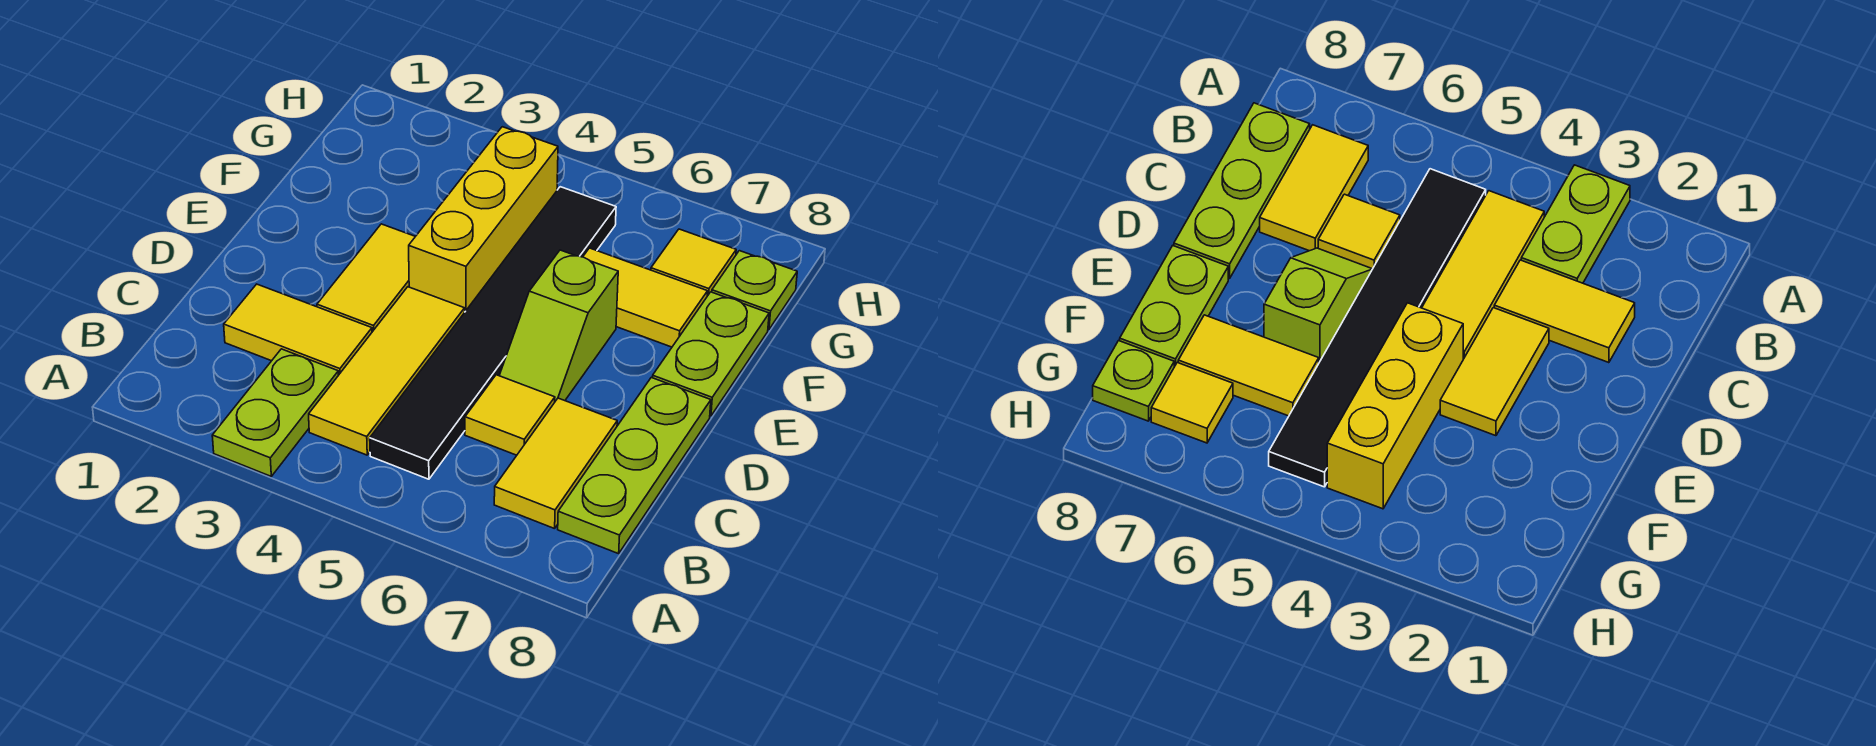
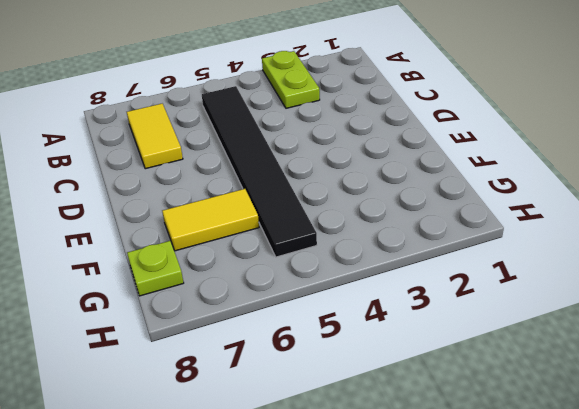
none -> yellow 1x3 tile [309,287,465,455]
none -> lime 1x3 plate [558,377,711,554]
none -> yellow 1x2 tile [224,284,372,375]

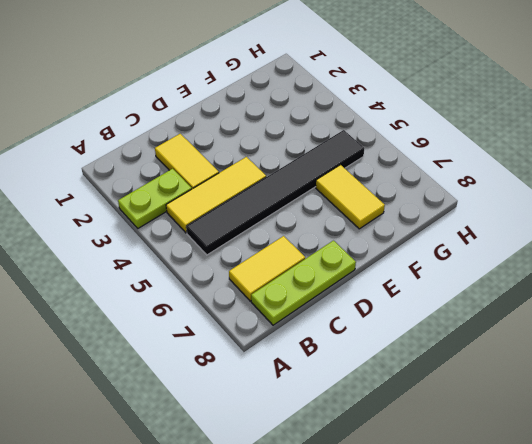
none -> yellow 1x1 tile [465,375,555,455]
none -> yellow 1x2 tile [317,224,415,332]
none -> lime 1x2 slope [499,250,618,401]

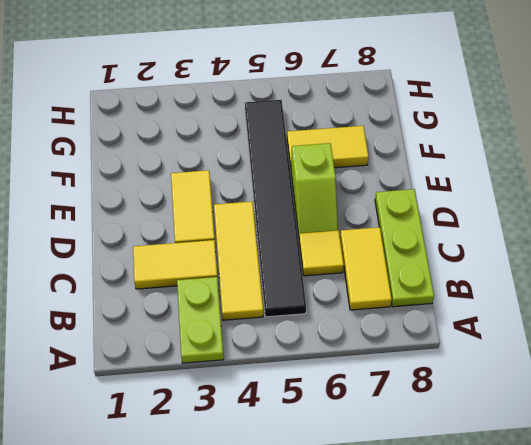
none -> yellow 1x3 brick [409,127,558,311]
none -> lime 1x2 plate [652,292,769,416]
none -> yellow 1x1 tile [651,229,736,296]

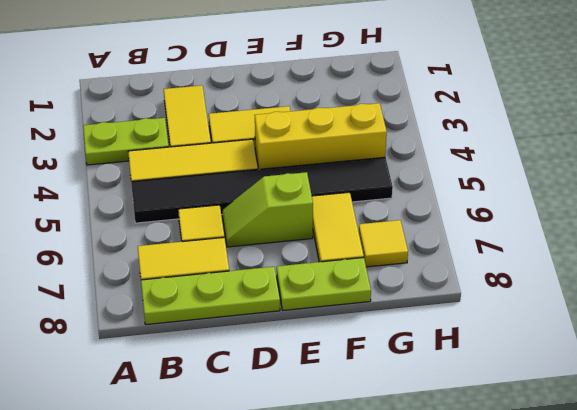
none -> lime 1x1 plate [712,251,797,330]

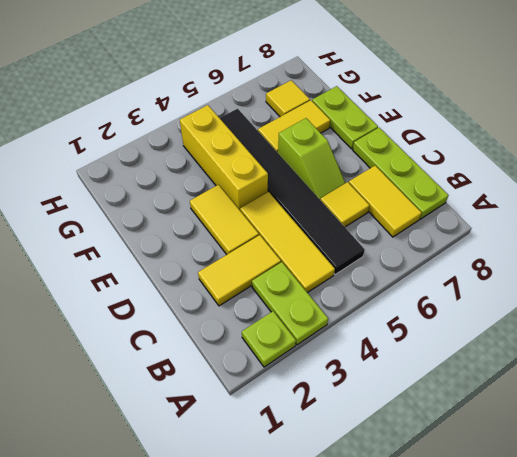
lime 1x1 plate [242,311,296,367] -> lime 1x1 plate moved to [712,251,797,330]

